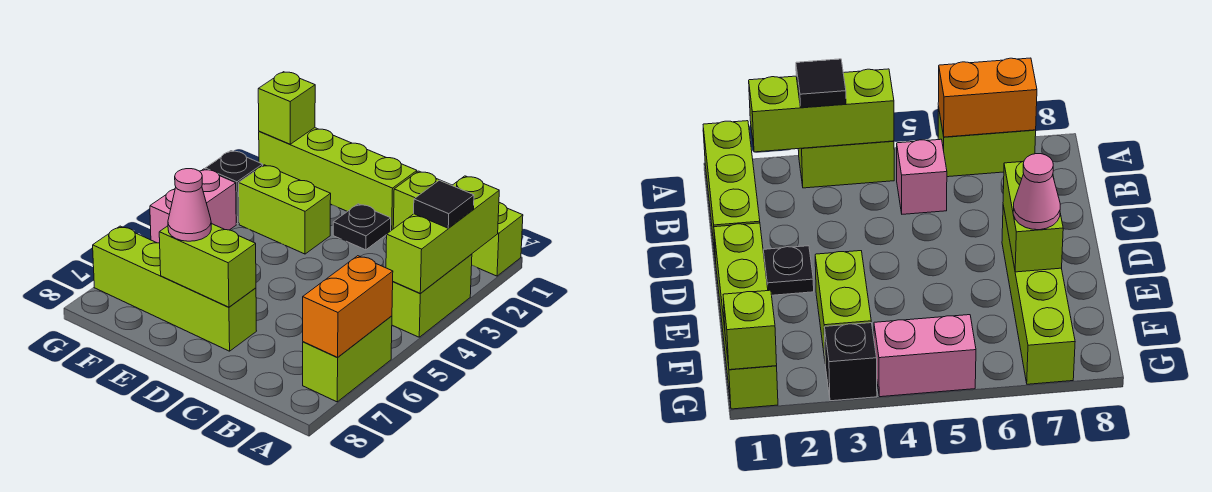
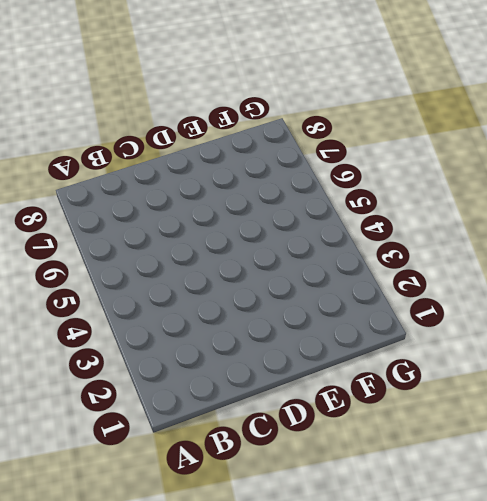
none -> lime 1x3 brick [393,171,523,276]
none -> lime 1x2 brick [392,254,472,337]
none -> lime 1x2 brick [303,316,392,402]

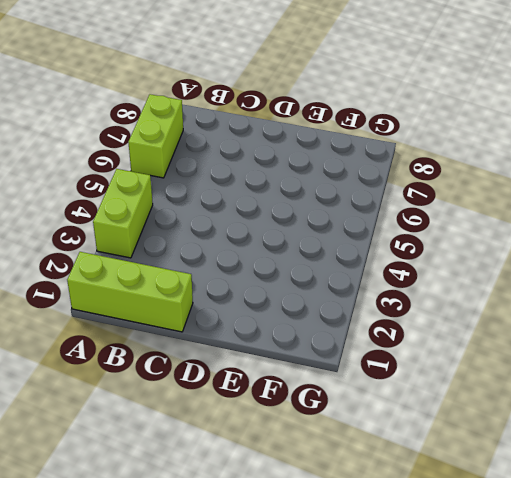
none -> pink 1x1 brick [897,139,947,214]
none -> lime 1x4 brick [259,128,417,230]
none -> black 1x1 plate [333,204,391,250]

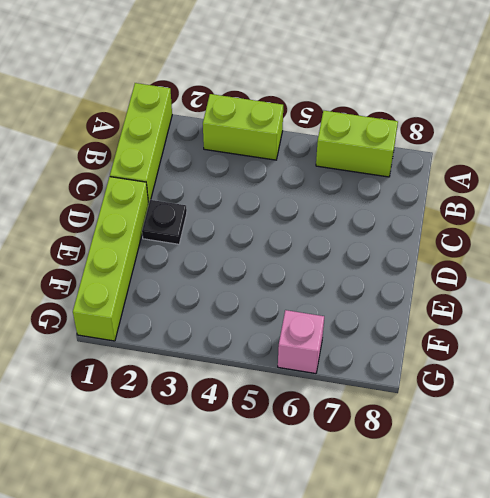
pink 1x1 brick [278,310,324,374] -> pink 1x1 brick moved to [897,139,947,214]
none -> lime 1x4 brick [93,226,256,351]
none -> lime 1x2 brick [239,165,331,254]
none -> black 1x1 brick [205,151,263,224]

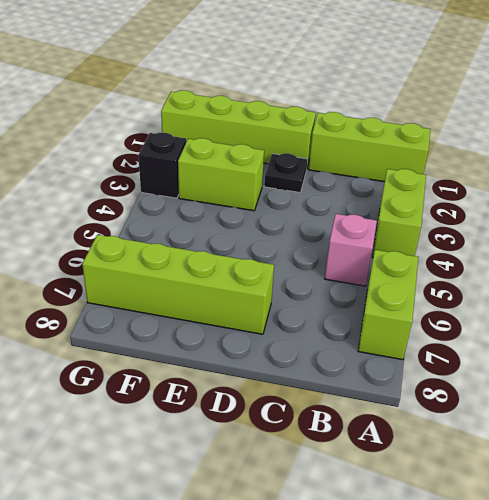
none -> pink 1x2 brick [150,169,236,243]
none -> lime 1x3 brick [386,176,499,293]
none -> orange 1x2 brick [303,256,393,357]

